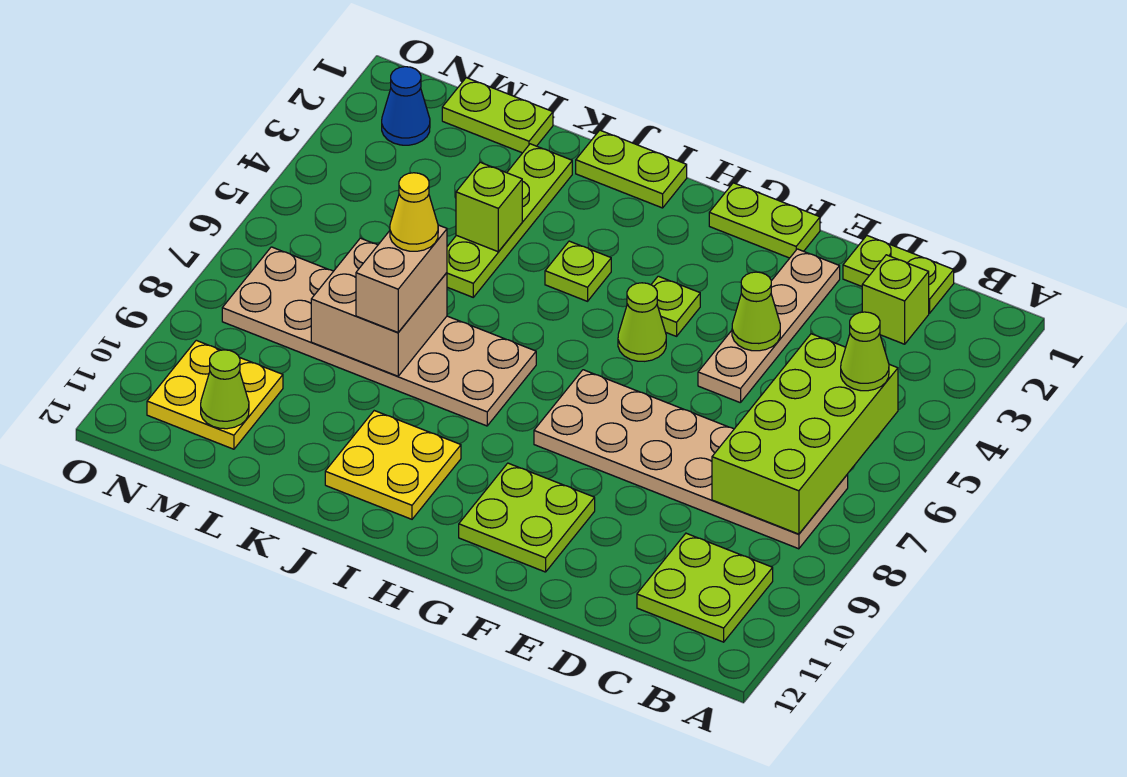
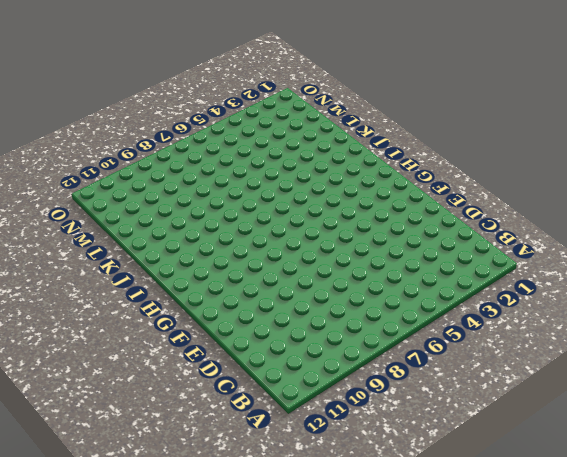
none -> tan 2x6 plate [534,370,848,549]
none -> lime 2x2 plate [637,533,773,642]
none -> lime 1x2 plate [843,236,954,313]

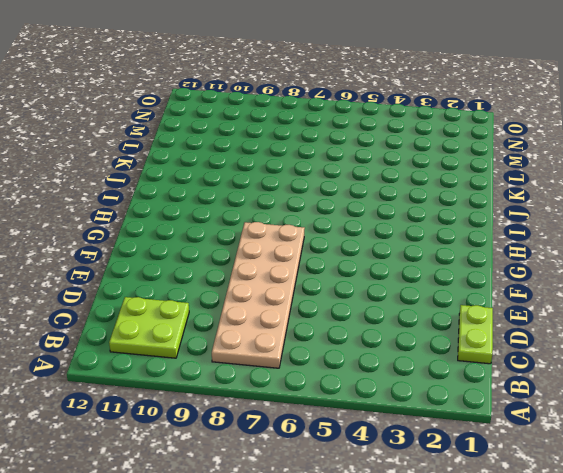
none -> lime 1x1 brick [862,255,929,344]
none -> tan 1x4 plate [698,249,840,403]
none -> lime 1x2 plate [709,183,820,258]

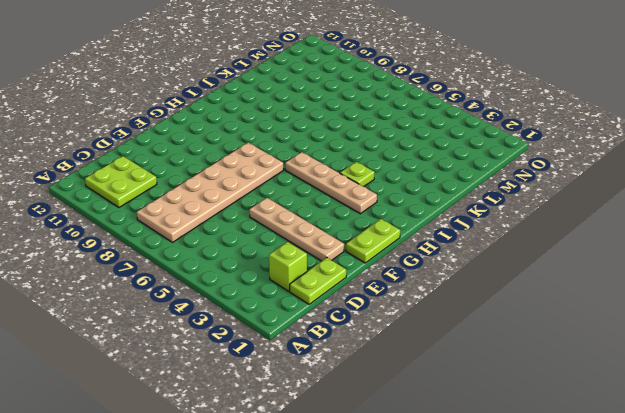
tan 1x4 plate [285,152,377,214] -> none
none -> lime 2x2 plate [459,463,595,572]
none -> lime 1x1 plate [651,276,700,336]
none -> lime 1x1 cone [618,283,666,361]

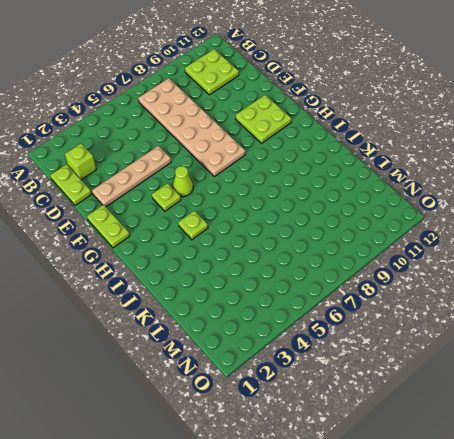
none -> lime 1x2 plate [576,130,687,208]
none -> tan 2x6 plate [222,247,536,426]
none -> yellow 2x2 plate [325,411,461,519]

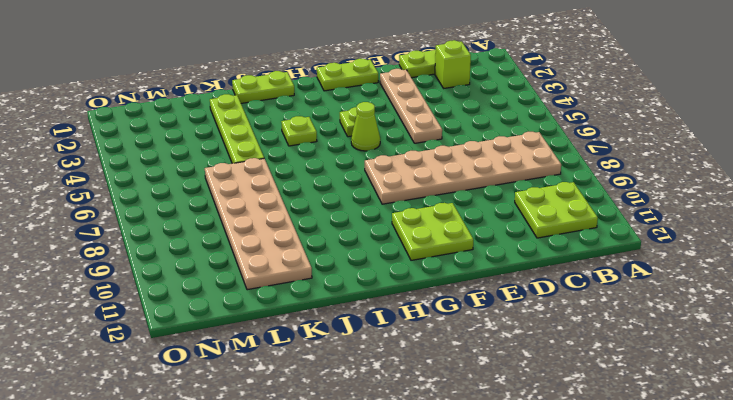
tan 2x6 plate [205,158,312,290] -> tan 2x6 plate turned to [222,247,536,426]
none -> yellow 2x2 plate [325,411,461,519]
none -> lime 1x2 plate [442,78,553,153]
none -> yellow 2x2 plate [147,340,283,449]

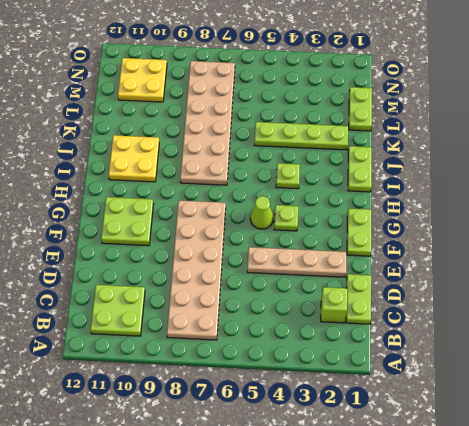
none -> blue 1x1 cone [382,67,430,145]
none -> lime 2x4 brick [712,334,898,534]
none -> lime 1x1 cone [732,272,780,351]

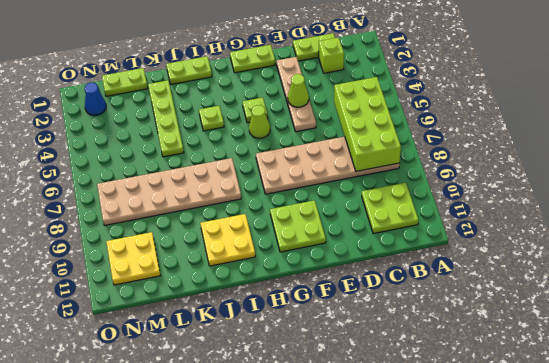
none -> lime 1x1 brick [456,162,522,252]
none -> tan 2x2 brick [311,238,447,376]
none -> lime 1x1 cone [201,350,249,429]

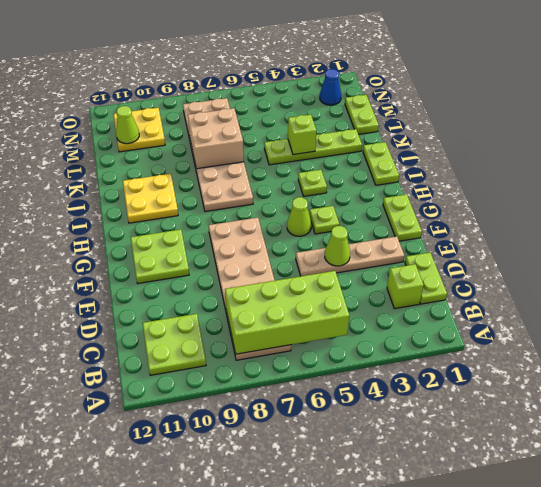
none -> lime 1x1 cone [841,312,889,391]
none -> tan 1x2 brick [356,225,447,332]
none -> yellow 1x1 cone [390,173,438,251]

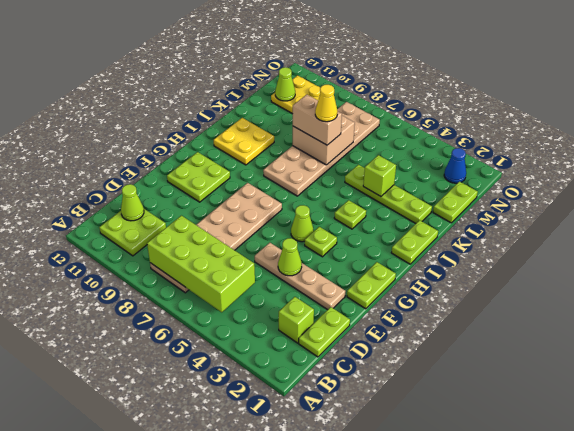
lime 1x1 cone [121,184,144,221] -> lime 1x1 cone moved to [841,312,889,391]

